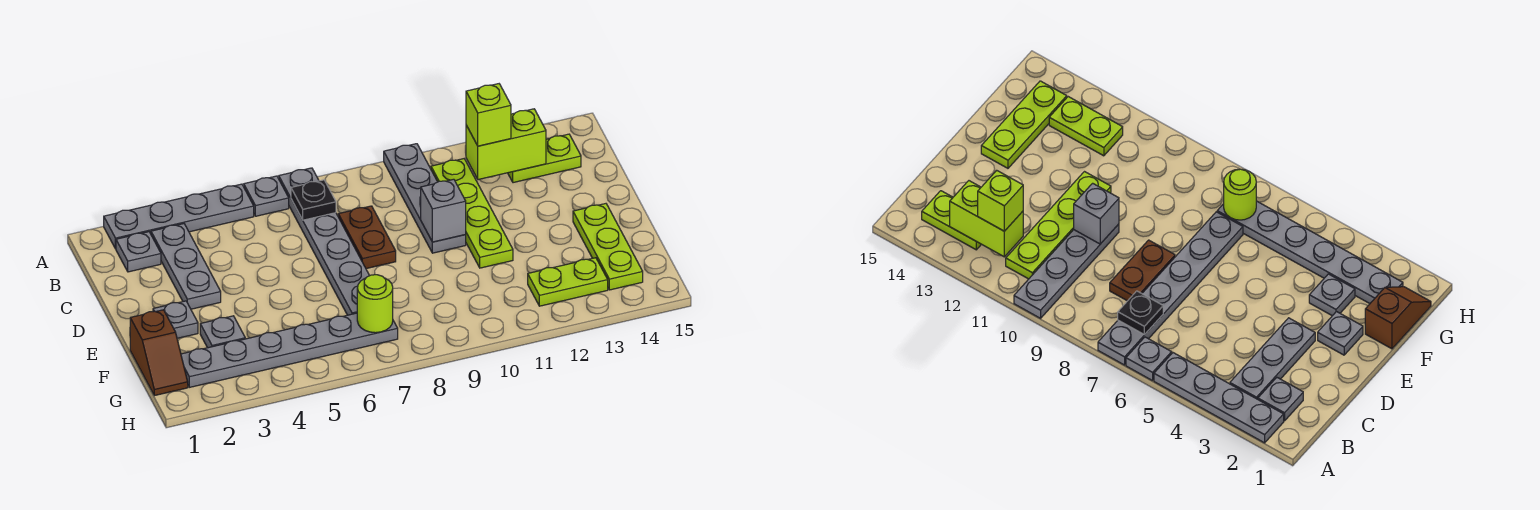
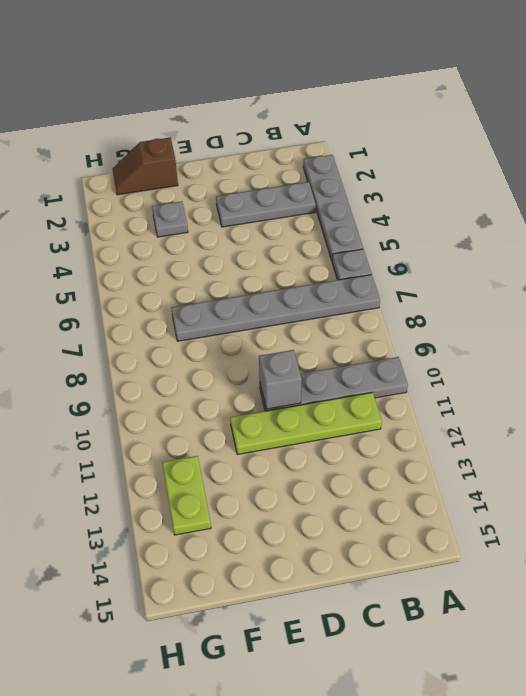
none -> grey 1x1 plate [116,232,161,272]
none -> lime 1x2 plate [508,134,581,183]
none -> brown 1x2 plate [338,206,396,269]

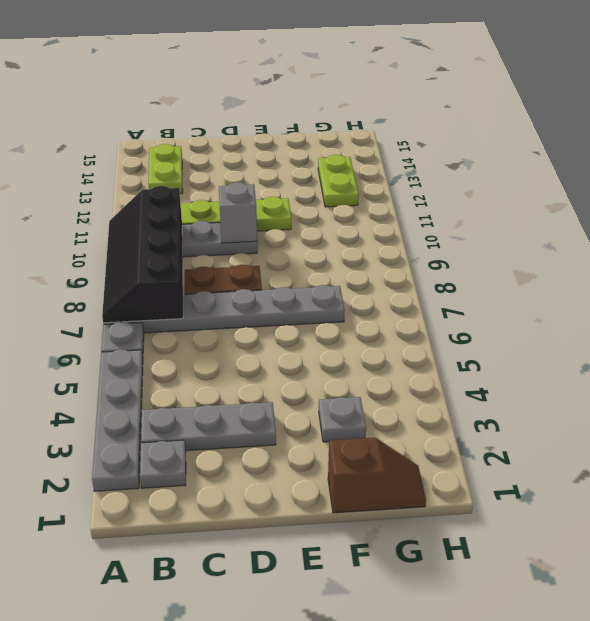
black 2x4 slope [102,186,183,323] -> black 1x1 plate [291,180,336,220]
none -> grey 1x1 plate [153,301,198,338]
none -> lime 1x3 plate [573,204,643,290]
none -> grey 1x6 plate [181,313,398,387]

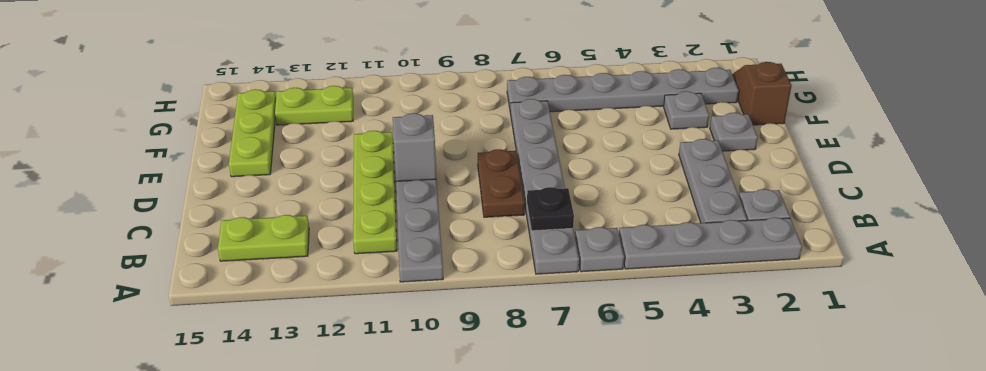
none -> lime 1x2 brick [466,109,546,180]
none -> lime 1x1 round brick [357,275,393,333]
none -> lime 1x1 brick [466,84,511,146]

